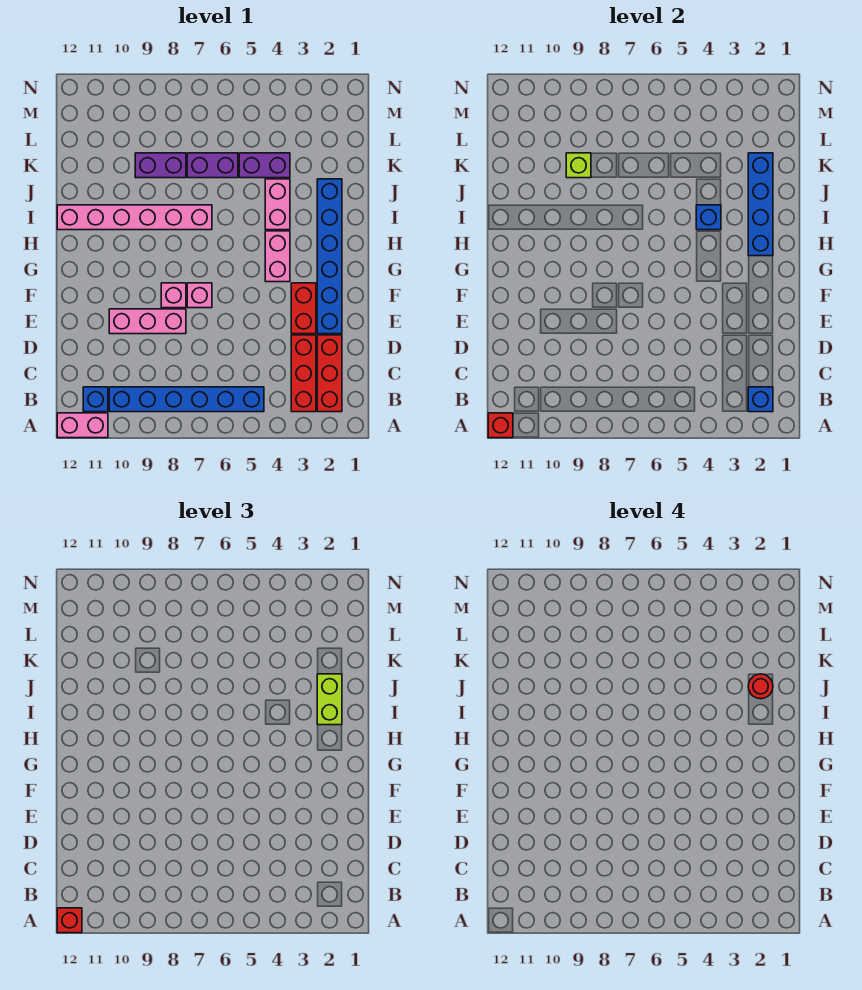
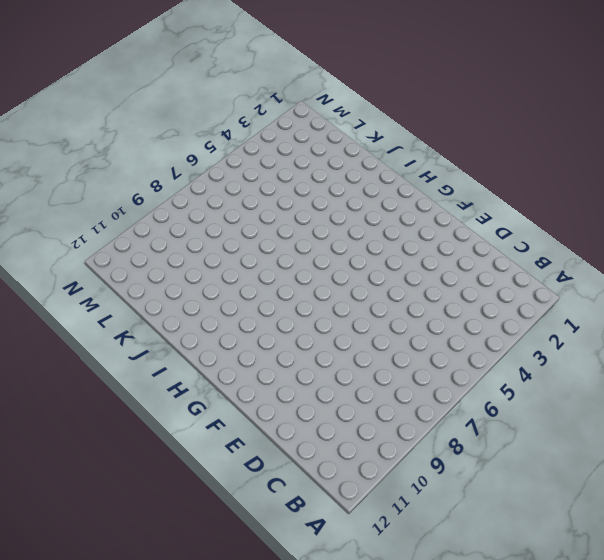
none -> pink 1x2 brick [57,413,108,438]
none -> red 1x3 brick [317,335,342,412]
none -> red 1x3 brick [291,335,316,412]

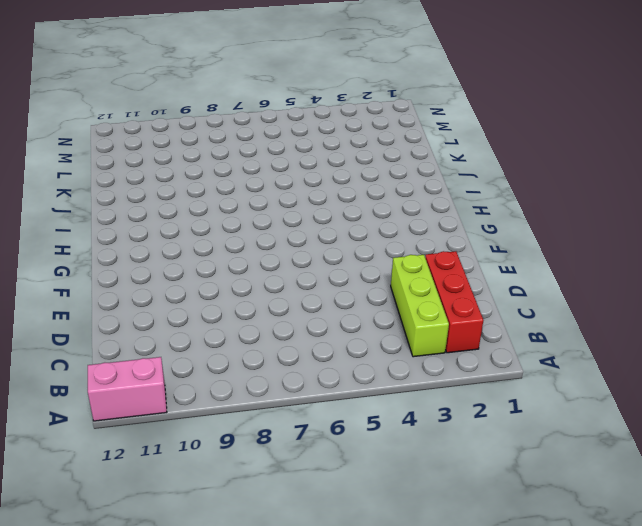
lime 1x3 brick [391,255,449,357] -> red 1x3 brick [291,335,316,412]
none -> blue 1x6 brick [109,387,264,412]
none -> blue 1x1 brick [83,387,108,412]
none -> blue 1x6 brick [317,179,342,334]

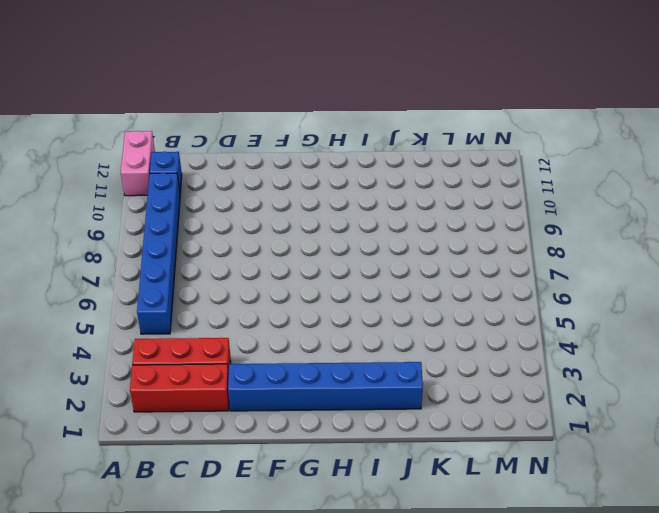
none -> red 1x2 brick [291,283,316,334]
none -> pink 1x3 brick [109,309,186,334]
none -> pink 1x1 brick [187,283,212,308]

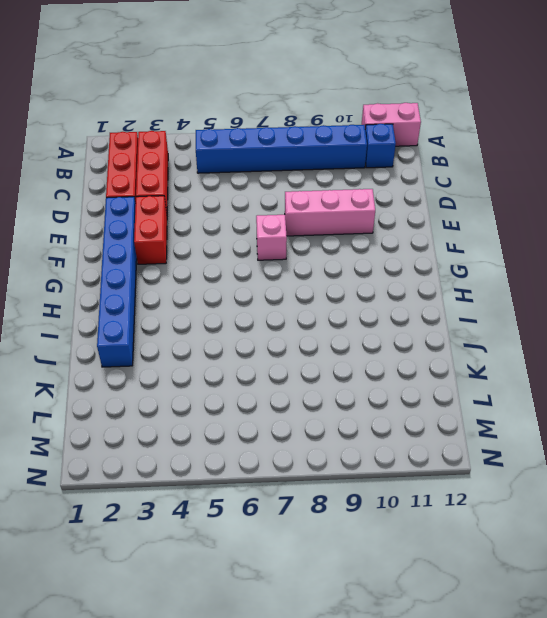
none -> pink 1x1 brick [161,283,186,308]
none -> pink 1x2 brick [265,231,290,282]
none -> pink 1x2 brick [265,179,290,230]

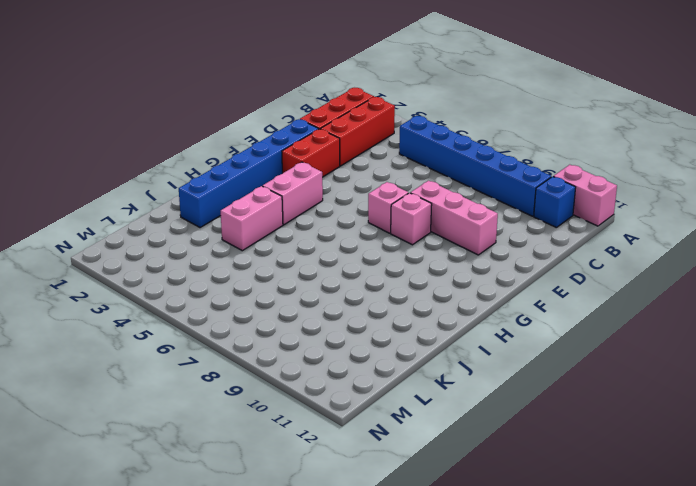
none -> pink 1x6 brick [57,205,212,230]
none -> purple 1x2 brick [239,153,290,178]
none -> purple 1x2 brick [187,153,238,178]

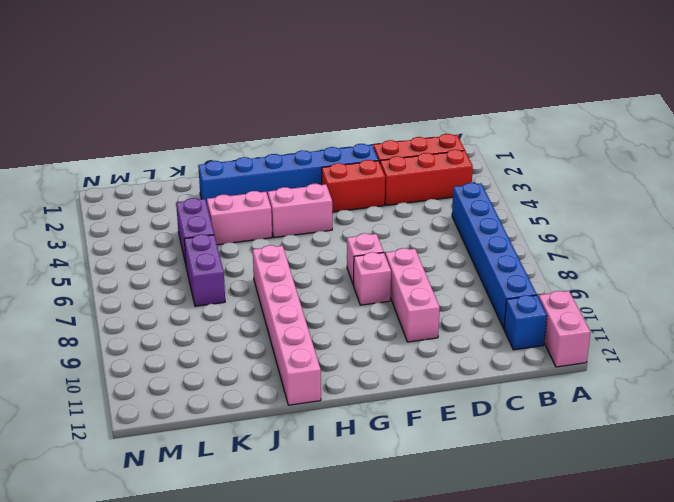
none -> purple 1x2 brick [135,153,186,178]
none -> red 1x1 brick [488,413,513,438]
none -> blue 1x1 brick [748,387,773,412]

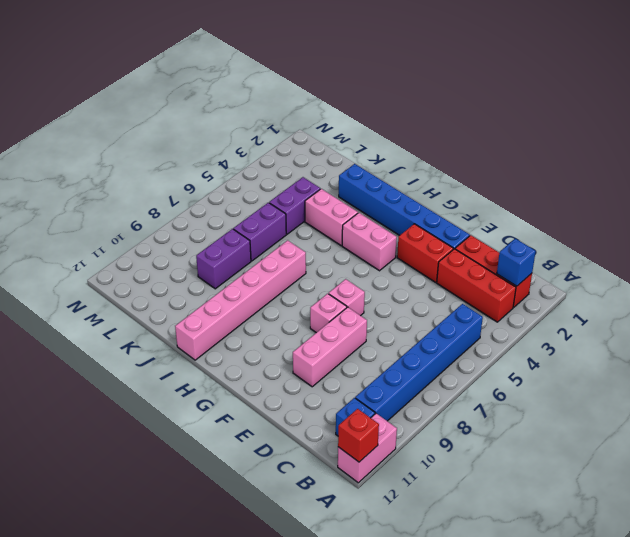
none -> blue 1x4 brick [748,153,773,256]
none -> blue 1x1 brick [696,205,721,230]
none -> lime 1x1 brick [566,153,591,178]

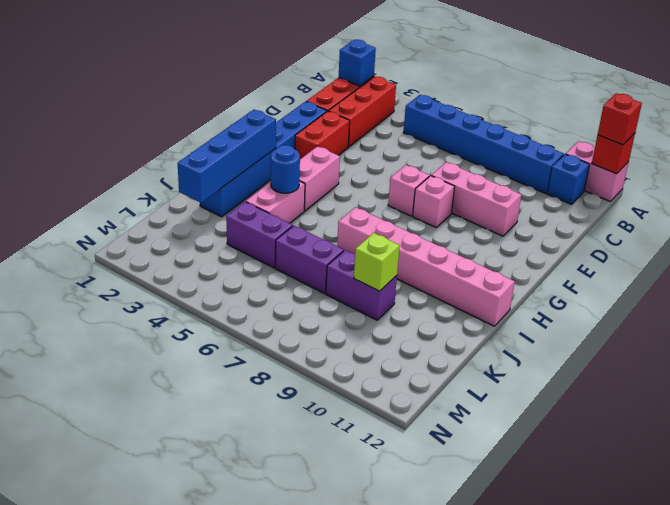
blue 1x1 round brick [271,145,300,193] -> blue 1x1 brick [696,205,721,230]
none -> lime 1x2 brick [317,674,342,725]
none -> red 1x1 round brick [748,674,773,699]

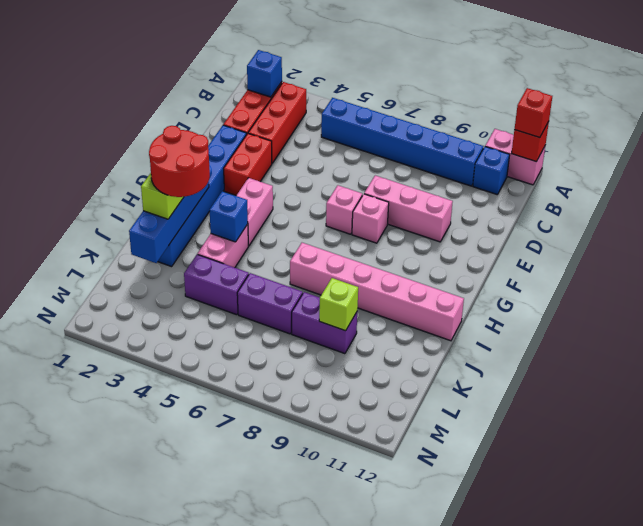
red 2x2 round brick [149,126,210,197] -> red 1x1 round brick [748,674,773,699]

